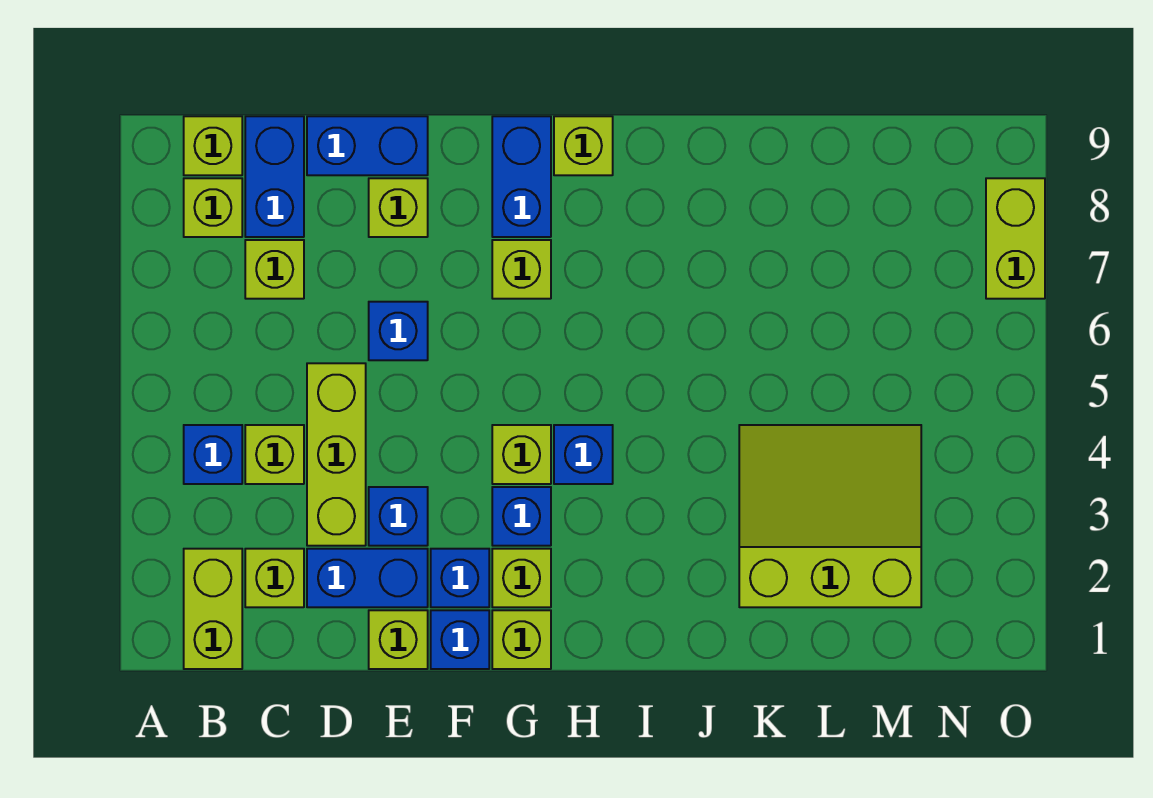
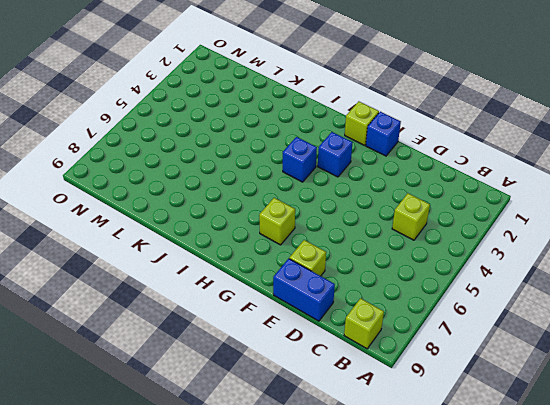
none -> lime 1x2 brick [184,549,242,669]
none -> blue 1x1 brick [184,425,242,484]
none -> lime 1x1 brick [184,178,242,237]

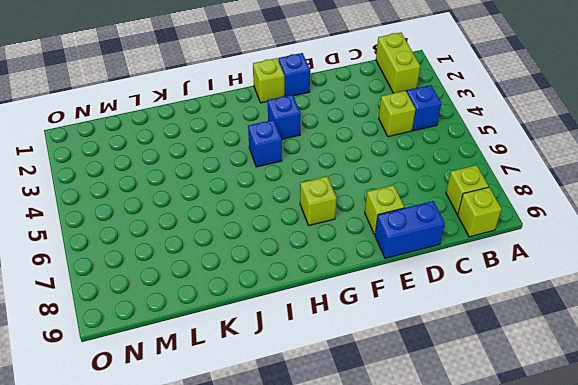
none -> lime 1x1 brick [245,549,304,607]
none -> lime 1x1 brick [245,240,304,299]
none -> blue 1x2 brick [245,116,304,237]

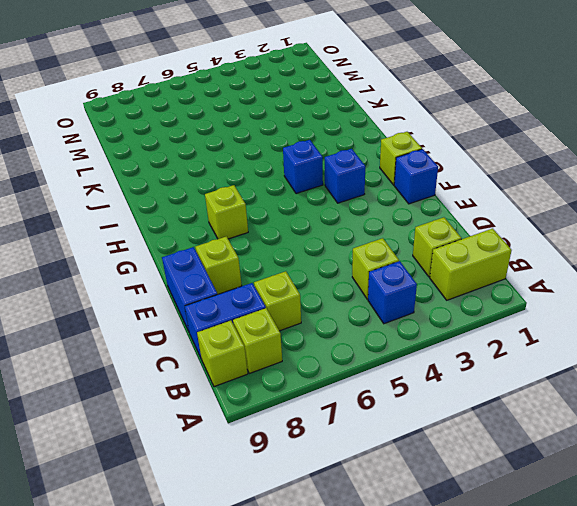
none -> blue 1x2 brick [307,549,428,607]
none -> lime 1x3 brick [307,363,366,546]
none -> lime 1x1 brick [369,610,428,669]

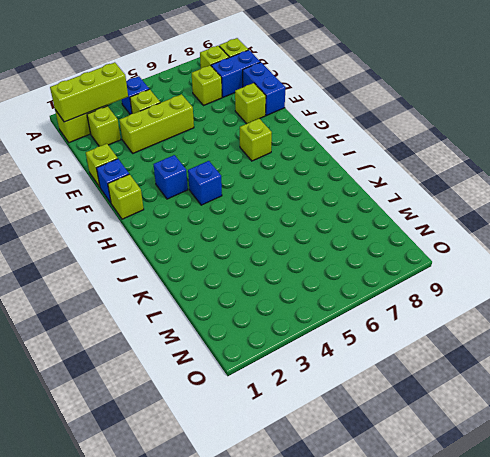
lime 1x3 brick [50,62,128,122] -> none
none -> blue 1x2 brick [307,549,428,607]
none -> blue 1x1 brick [369,487,428,546]
none -> blue 1x1 brick [369,302,428,360]

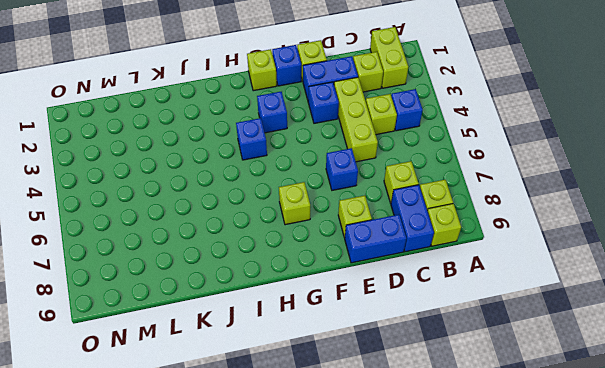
none -> blue 1x1 brick [431,549,489,607]
none -> lime 1x1 brick [492,549,551,607]
none -> lime 1x1 brick [492,425,551,484]

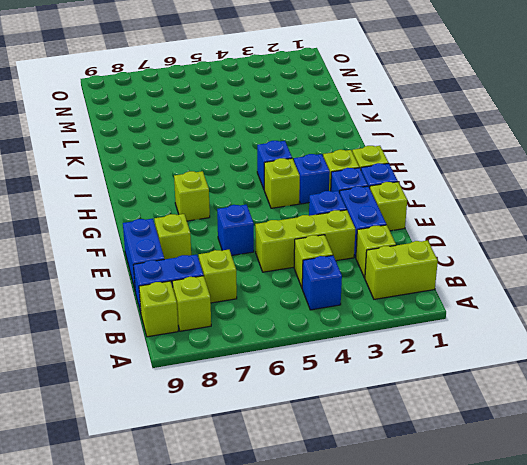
none -> blue 1x2 brick [492,116,551,237]
none -> lime 1x1 brick [554,116,613,175]
none -> lime 3x3 slope [739,425,921,607]

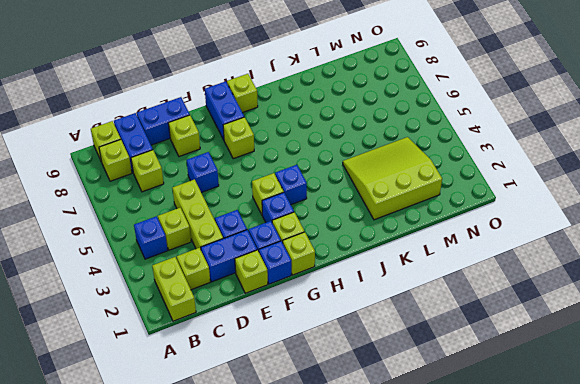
none -> lime 1x2 brick [986,178,1045,299]

